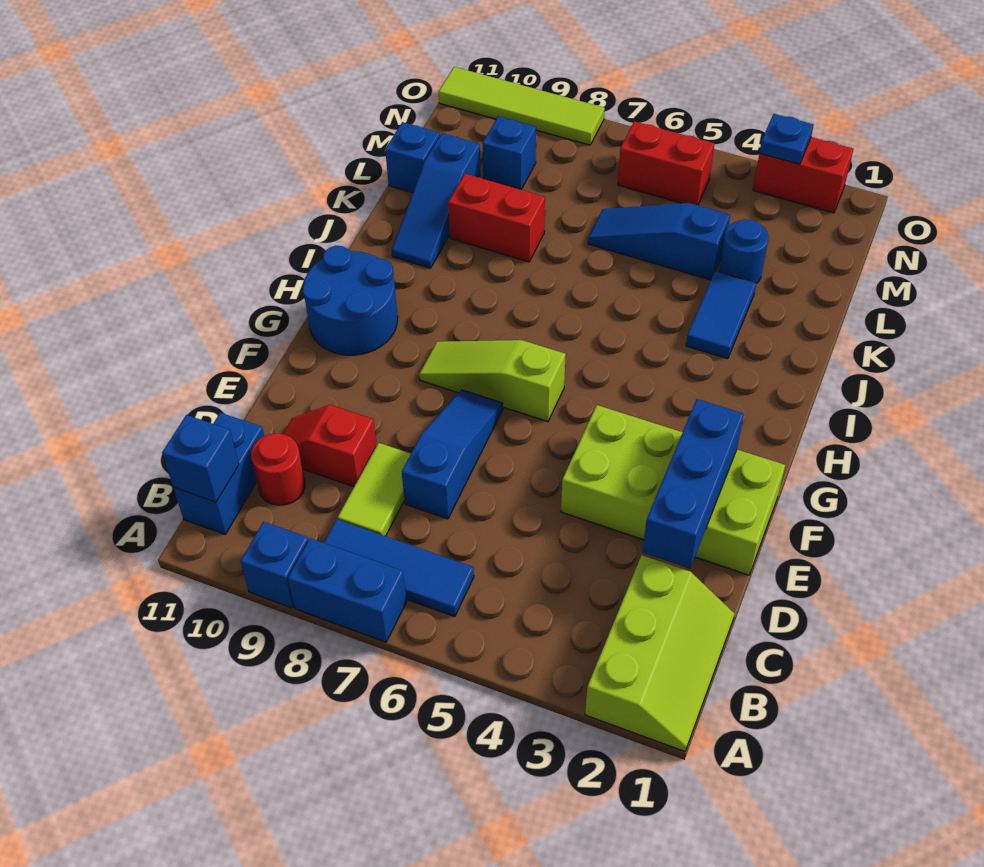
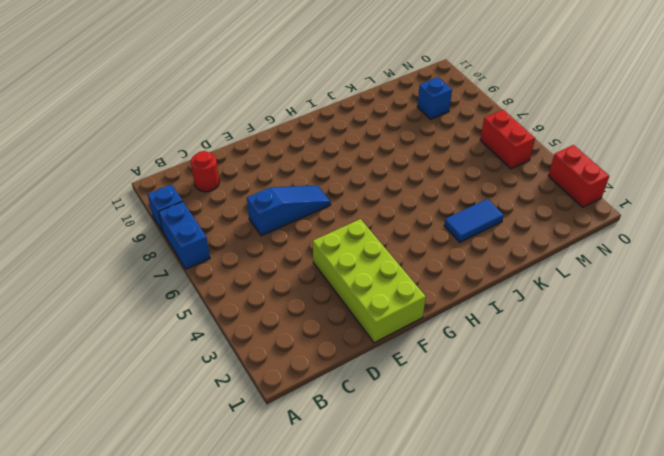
none -> lime 2x3 slope [585,555,735,751]
none -> blue 1x3 tile [324,519,474,617]
none -> blue 1x2 brick [173,413,264,534]

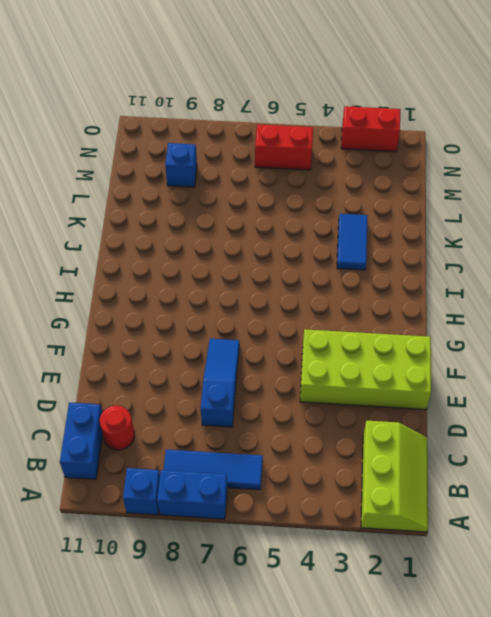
none -> lime 1x2 tile [338,443,411,536]
none -> red 1x2 slope [283,405,377,487]
none -> lime 1x3 slope [419,340,566,422]

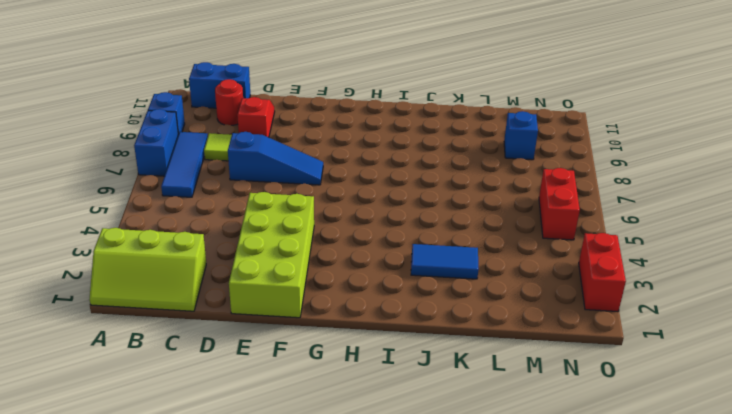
none -> lime 1x3 slope [419,340,566,422]
none -> blue 2x2 round brick [303,246,398,355]
none -> blue 1x3 slope [392,133,481,268]

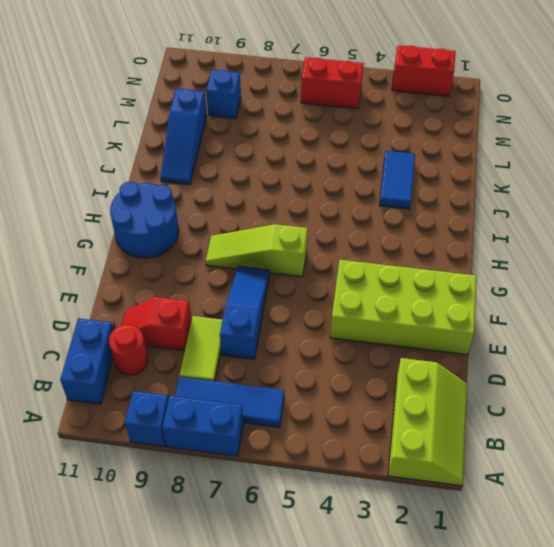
none -> red 1x2 brick [448,174,545,262]
none -> blue 1x1 round brick [719,219,769,283]
none -> blue 1x3 slope [588,203,730,280]

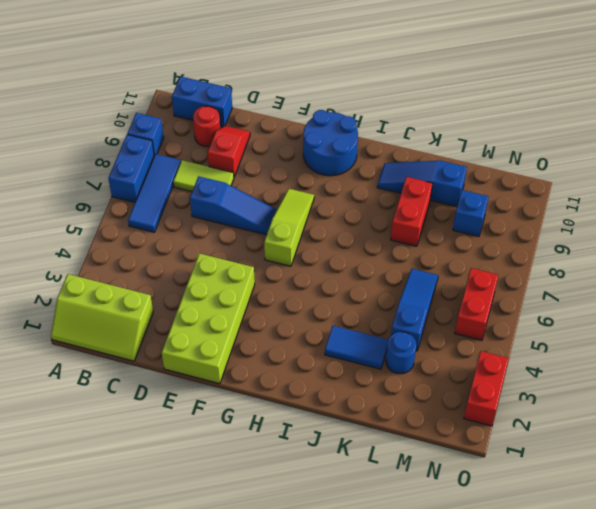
none -> blue 1x1 brick [385,122,440,193]
none -> lime 1x4 tile [439,67,605,145]
none -> blue 1x1 brick [162,415,239,502]

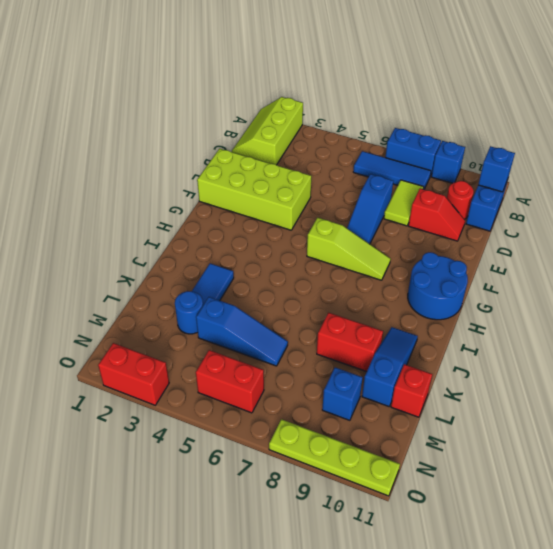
red 1x1 brick [391,364,432,417] -> blue 1x1 brick [385,122,440,193]
lime 1x4 plate [269,419,400,496] -> lime 1x4 tile [439,67,605,145]
none -> blue 1x3 brick [642,399,744,569]
none -> blue 1x1 plate [759,114,814,164]

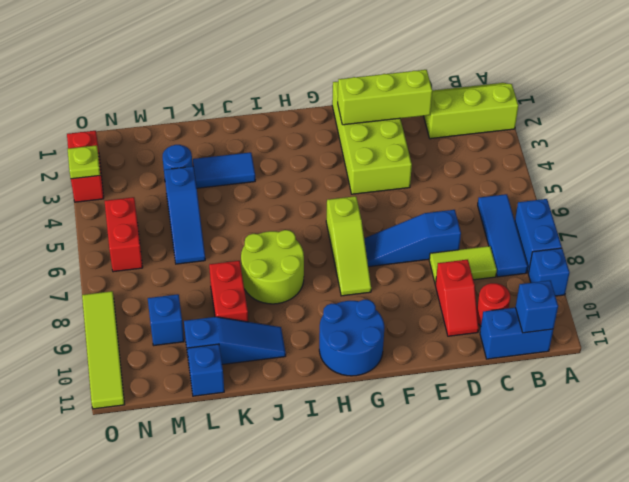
lime 1x3 brick [338,70,432,125] -> blue 1x3 brick [642,399,744,569]
lime 2x2 round brick [241,230,304,304] -> none
lime 1x1 plate [68,145,100,179] -> blue 1x1 plate [759,114,814,164]

